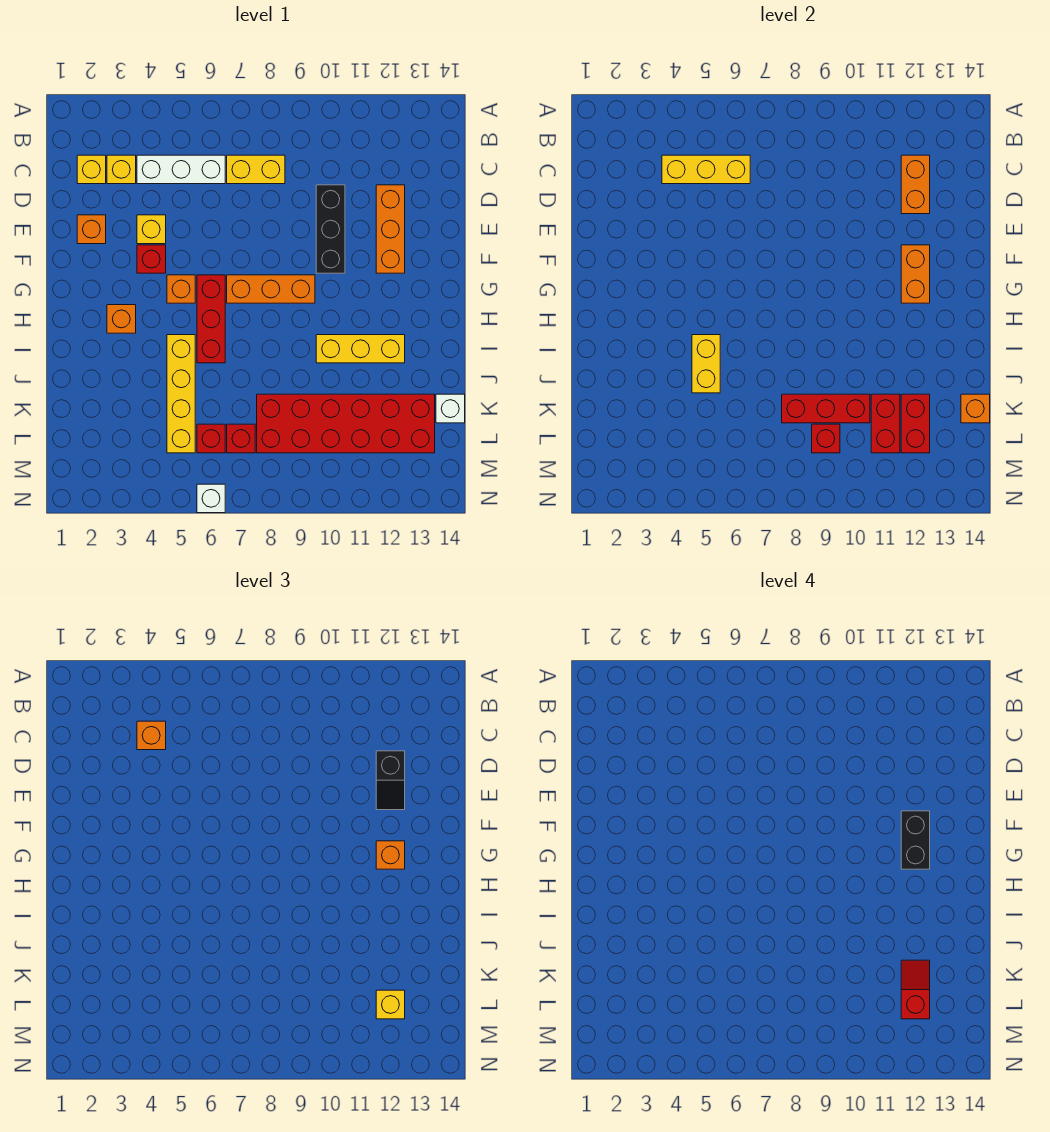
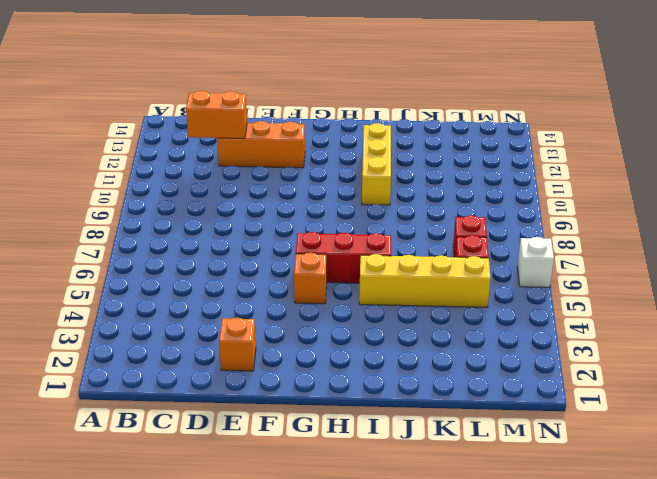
none -> yellow 1x1 brick [77,155,106,184]
none -> yellow 1x1 brick [107,155,136,184]
none -> white 1x3 brick [137,155,225,184]
none -> yellow 1x2 brick [227,155,285,184]

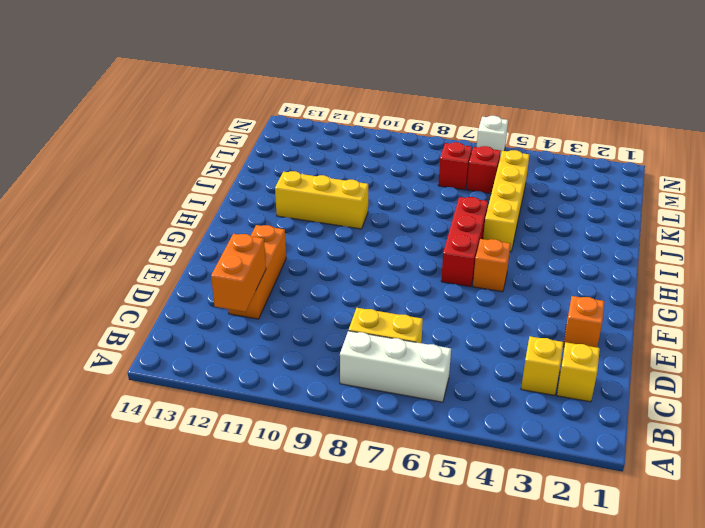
white 1x3 brick [340,331,451,402] -> white 1x3 brick moved to [137,155,225,184]
none -> black 1x3 brick [316,185,345,273]
none -> yellow 1x1 brick [137,215,166,244]
none -> red 1x1 brick [137,245,166,273]
none -> orange 1x3 brick [227,275,315,303]

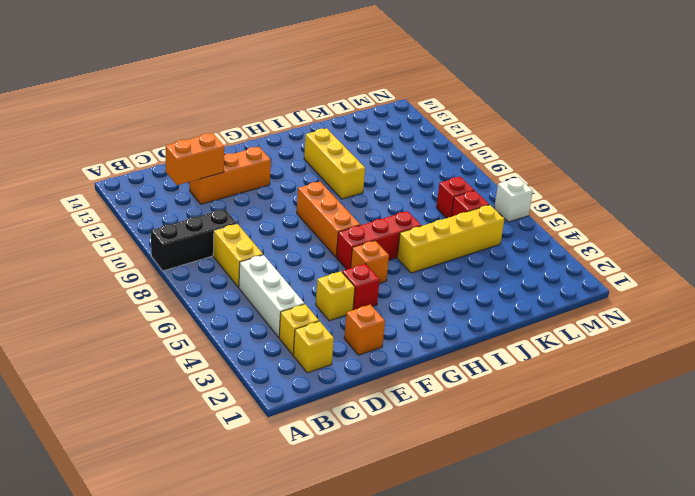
black 1x3 brick [151,209,237,271] -> black 1x3 brick moved to [316,185,345,273]
none -> orange 1x1 brick [107,305,136,333]
none -> red 2x6 brick [257,394,435,453]
none -> white 1x1 brick [436,394,465,423]
none -> yellow 1x3 brick [662,155,750,184]

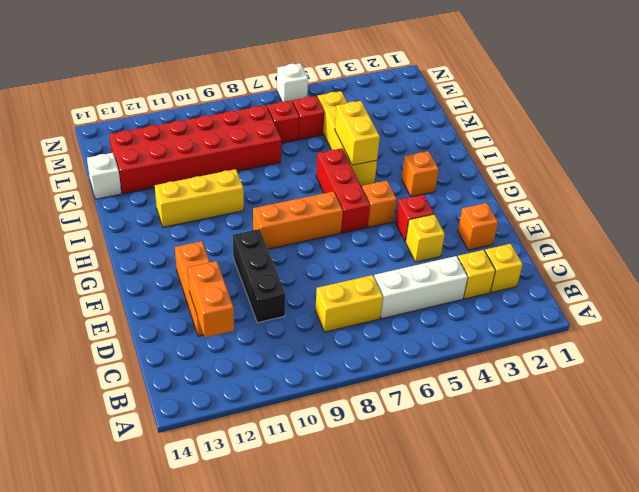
none -> yellow 1x3 brick [662,155,750,184]
none -> orange 1x2 brick [901,245,930,303]
none -> red 1x3 brick [782,394,870,423]
none -> red 1x2 brick [871,394,900,453]

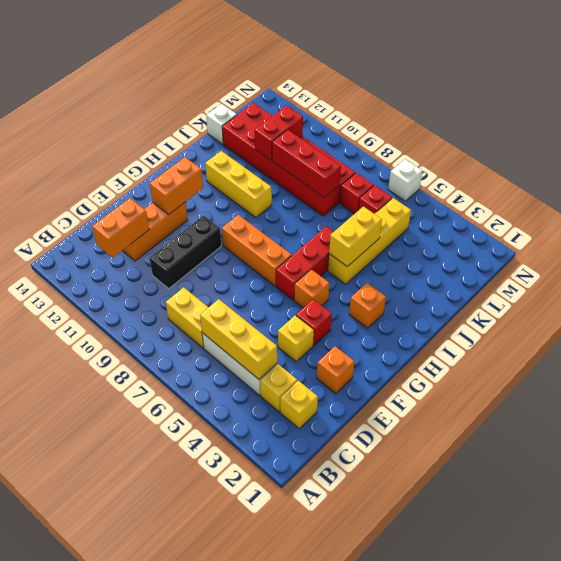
none -> red 1x2 brick [901,394,930,453]
none -> orange 1x1 brick [961,394,990,423]
none -> red 1x1 brick [812,424,840,453]
none -> orange 1x1 brick [137,721,166,750]

